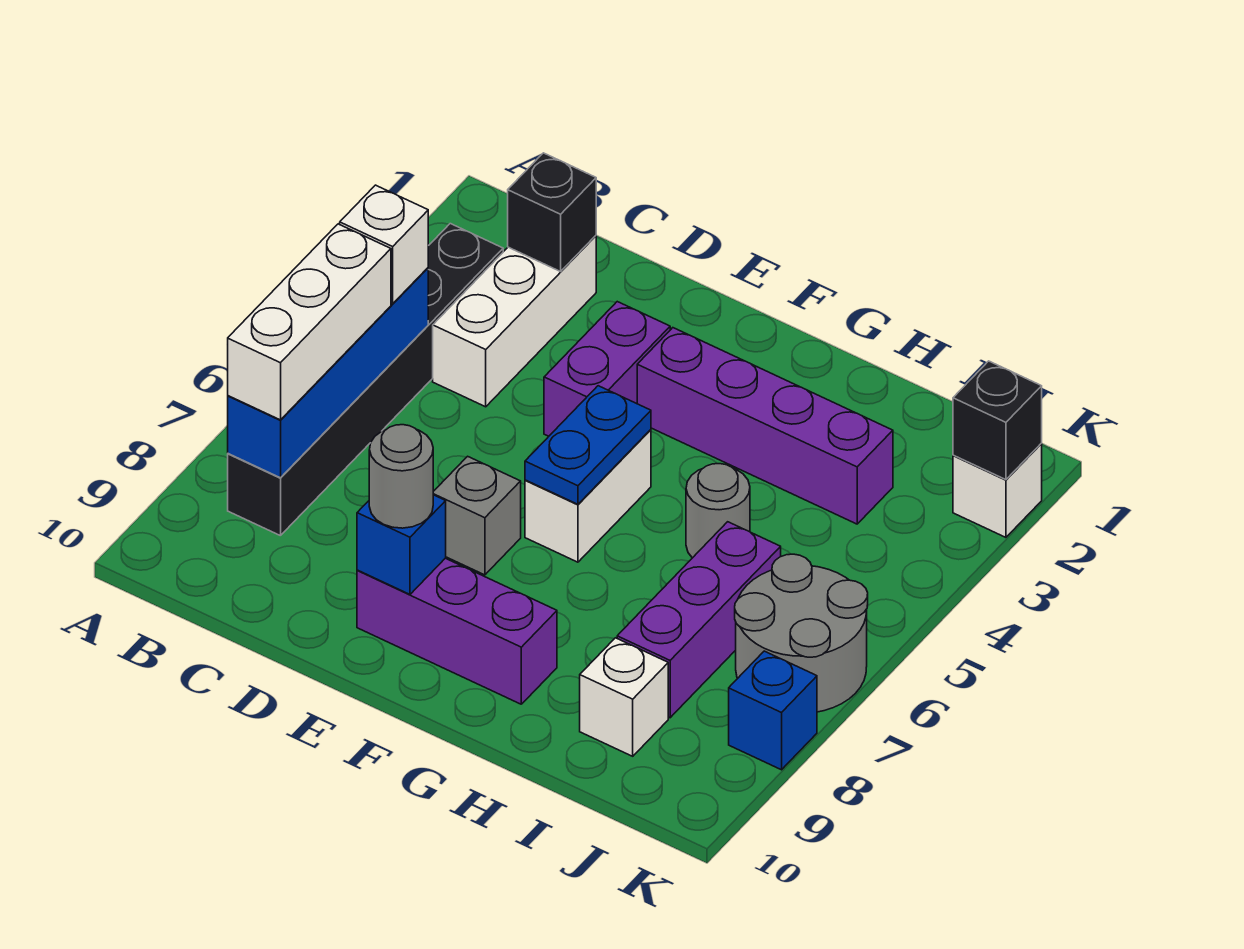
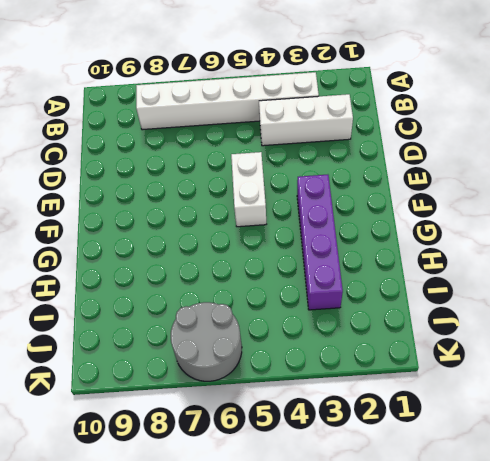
white 1x6 brick [136,72,319,130] -> black 1x6 brick [228,224,503,536]
white 1x2 brick [231,152,266,227] -> white 1x2 brick turned to [525,430,651,562]
none -> purple 1x2 brick [544,302,670,436]
none -> grey 1x1 brick [433,456,521,575]
none -> purple 1x3 brick [357,558,557,704]

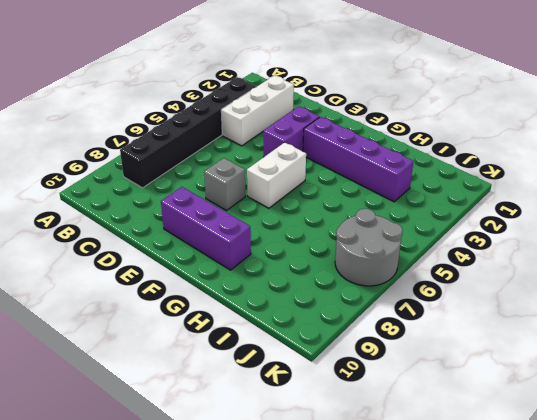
none -> grey 1x1 round brick [686,464,750,558]
none -> purple 1x3 brick [617,522,781,718]
none -> white 1x1 brick [580,638,668,756]

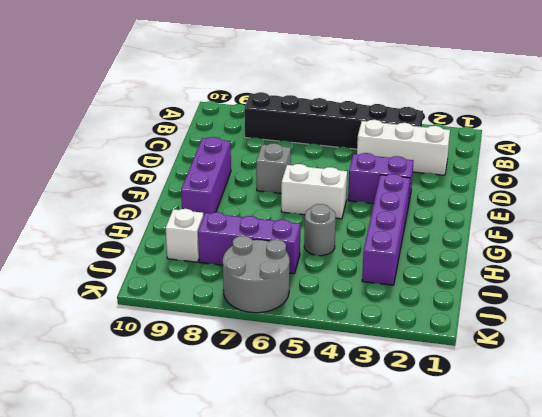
none -> white 1x1 brick [953,444,1042,537]
none -> blue 1x1 brick [729,651,817,770]
none -> blue 1x4 brick [228,268,428,478]

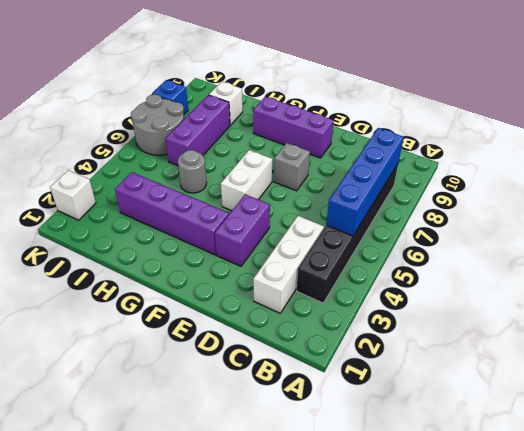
none -> black 1x1 brick [508,153,596,271]
none -> blue 1x1 brick [357,495,446,594]
none -> blue 1x2 plate [525,386,651,504]

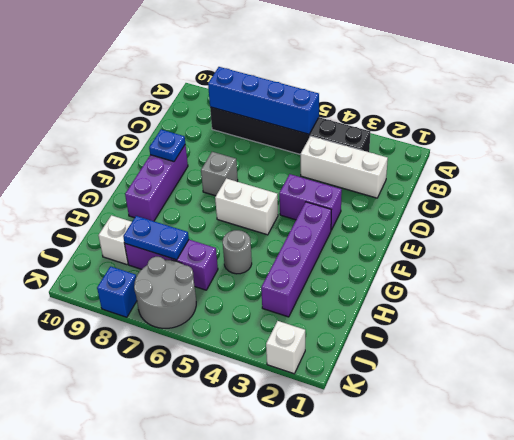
blue 1x1 plate [149,130,185,162] -> blue 1x1 brick [357,495,446,594]
blue 1x2 plate [123,216,189,260] -> blue 1x2 plate moved to [525,386,651,504]
none -> black 1x1 brick [508,153,596,271]
none -> black 1x1 brick [953,361,1042,480]
none -> white 1x1 brick [340,185,428,304]

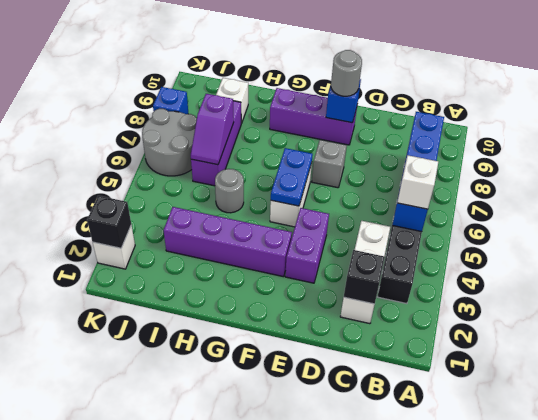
purple 1x2 slope [191,94,234,165] -> none
none -> white 1x3 brick [228,224,391,420]

